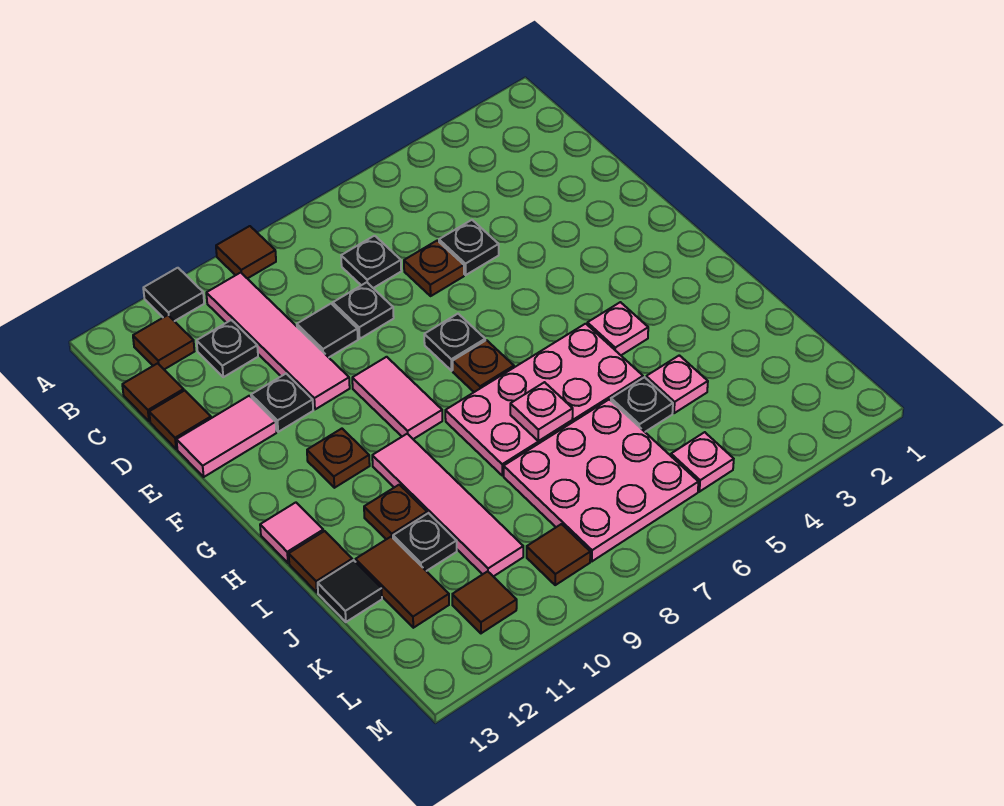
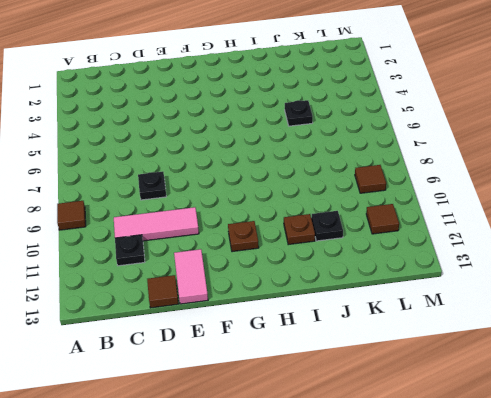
pink 1x3 tile [114,207,199,241] -> pink 1x4 tile [206,273,350,409]
none -> black 1x1 tile [143,268,204,321]
none -> brown 1x1 tile [133,315,194,369]
none -> black 1x1 plate [341,236,401,288]
none -> brown 1x1 tile [122,363,184,421]

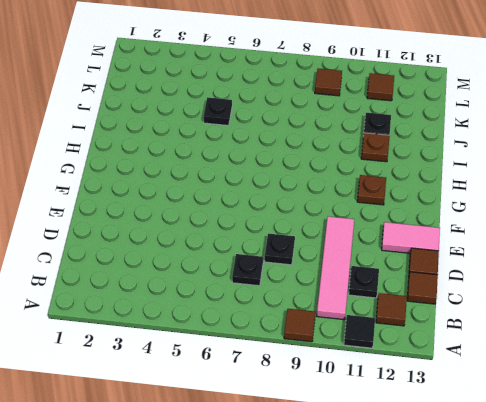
none -> black 1x1 plate [439,220,499,275]
none -> brown 1x1 plate [404,240,464,296]
none -> black 1x1 tile [297,304,358,357]
none -> black 1x1 plate [251,374,313,432]

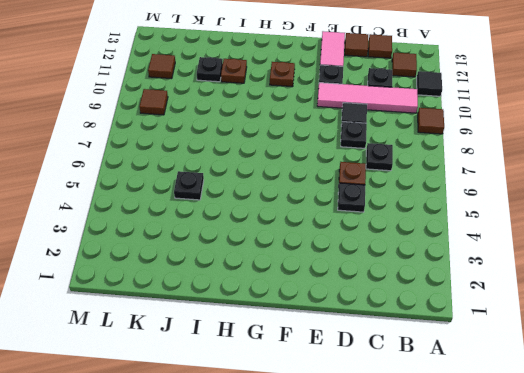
none -> black 1x1 plate [424,314,485,371]
none -> pink 1x2 tile [352,357,442,439]
none -> brown 1x1 plate [453,340,514,392]
none -> pink 1x1 plate [587,302,648,355]

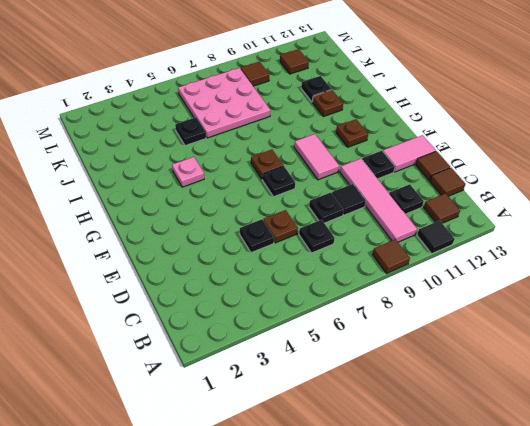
none -> pink 2x4 plate [445,324,643,475]
none -> pink 1x4 tile [372,434,523,577]
none -> pink 1x1 tile [260,502,323,563]
none -> brown 1x1 tile [289,531,352,592]

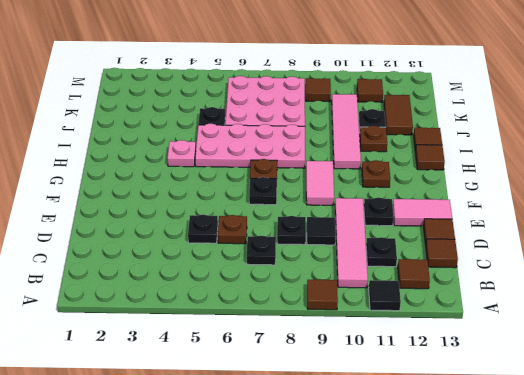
brown 1x1 tile [415,145,445,170] -> pink 1x1 tile [260,502,323,563]
none -> pink 1x1 plate [646,355,708,413]
none -> black 1x1 tile [318,560,382,622]
none -> pink 1x1 plate [671,432,734,492]
none -> pink 1x1 plate [510,382,573,441]

